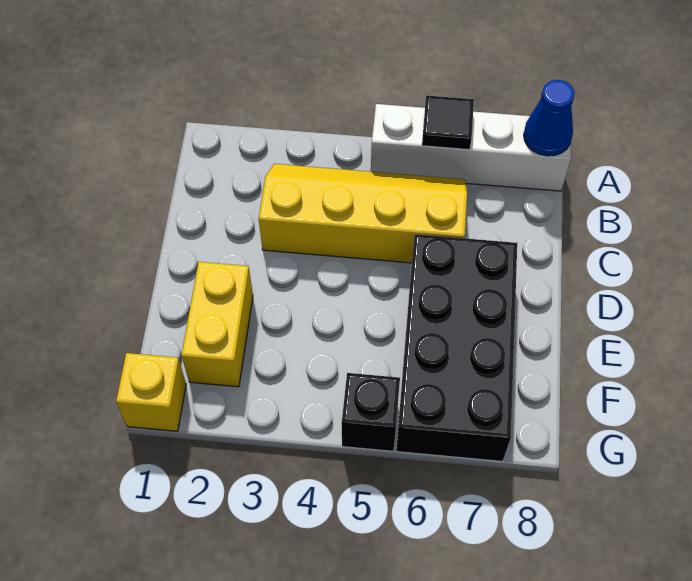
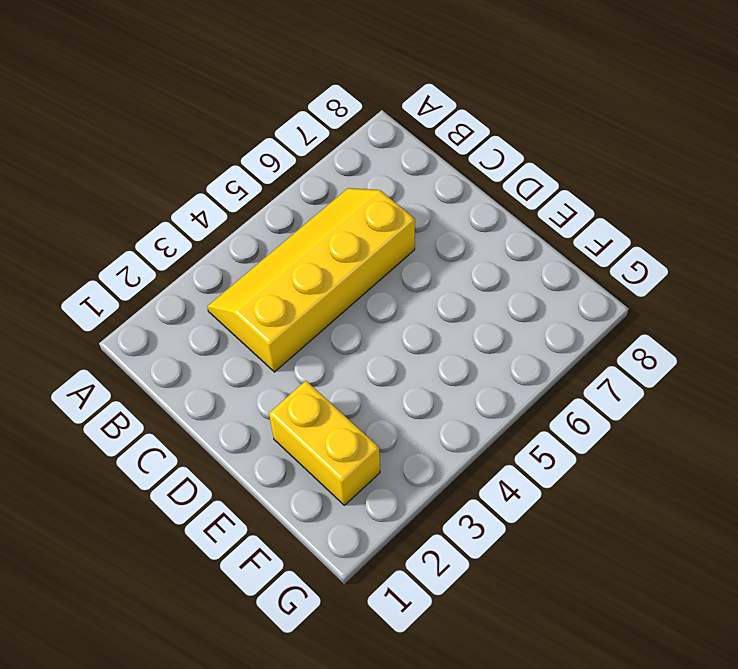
none -> white 1x4 brick [371,104,571,191]
none -> black 2x4 brick [396,234,517,461]

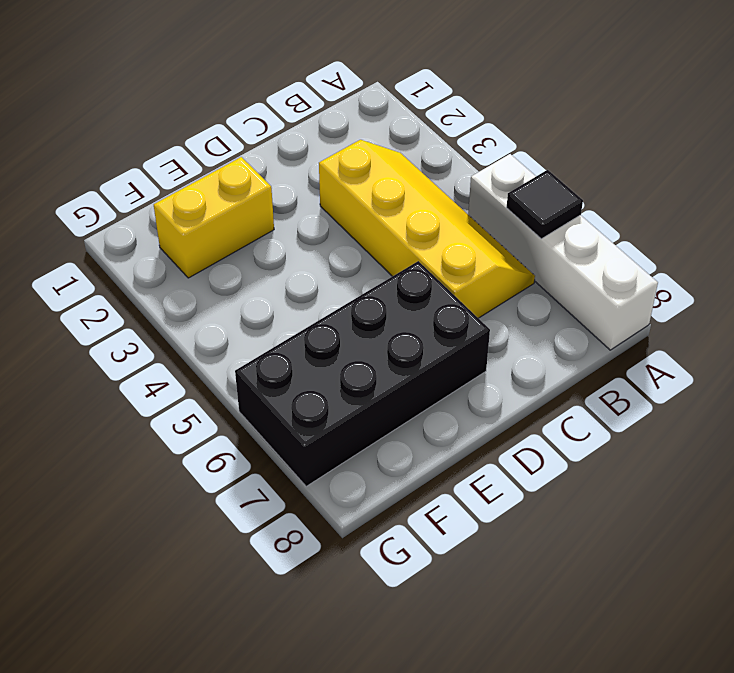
none -> yellow 1x1 brick [116,353,186,431]
none -> black 1x1 brick [342,373,400,451]

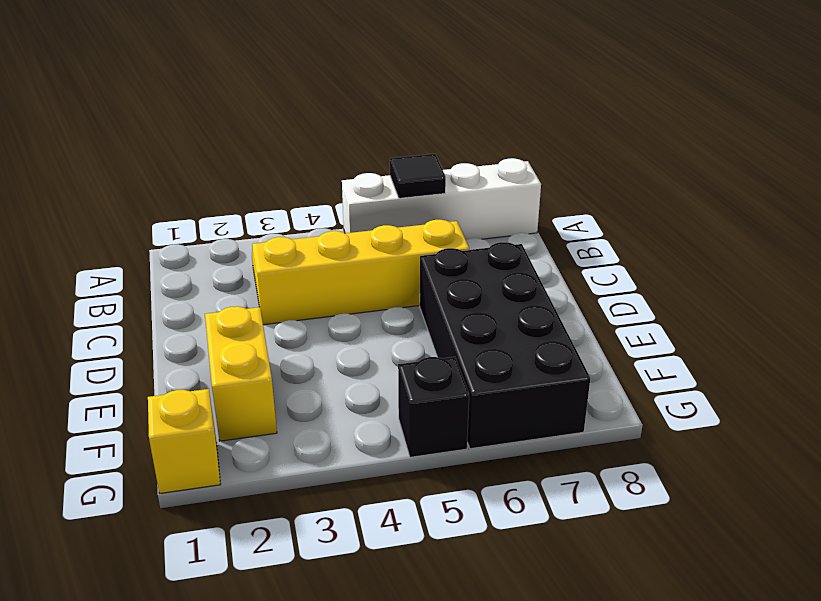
none -> blue 1x1 cone [524,80,574,156]

